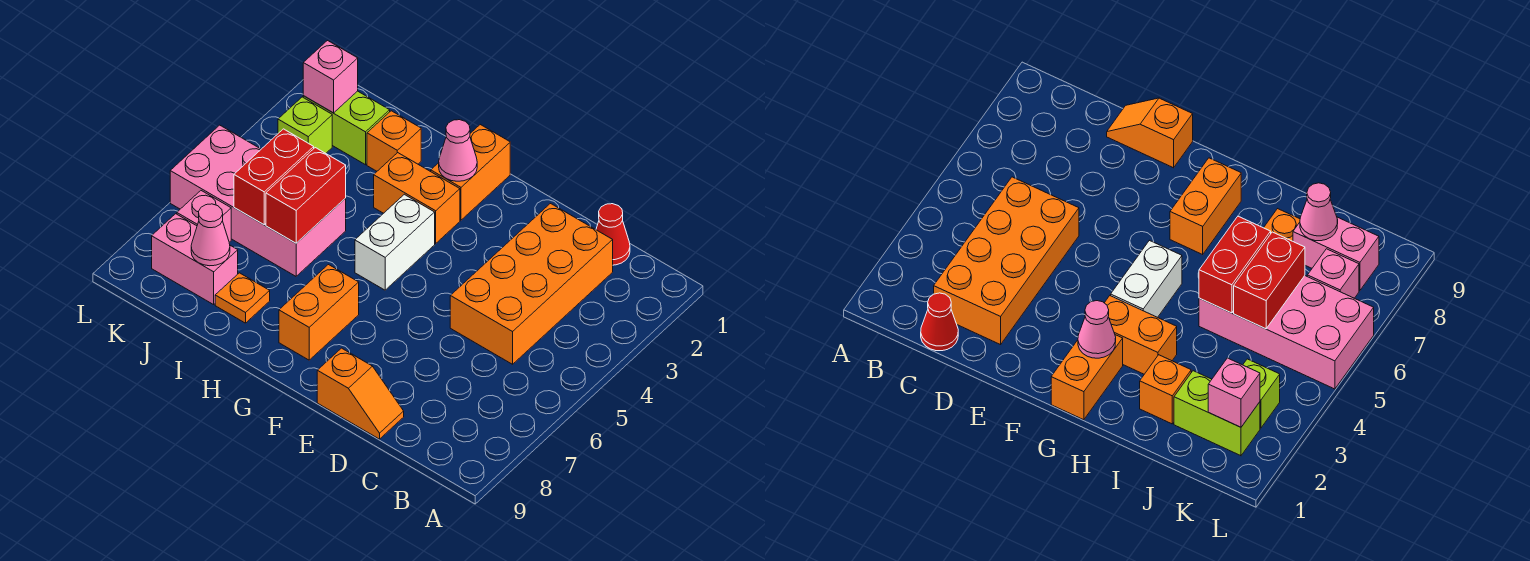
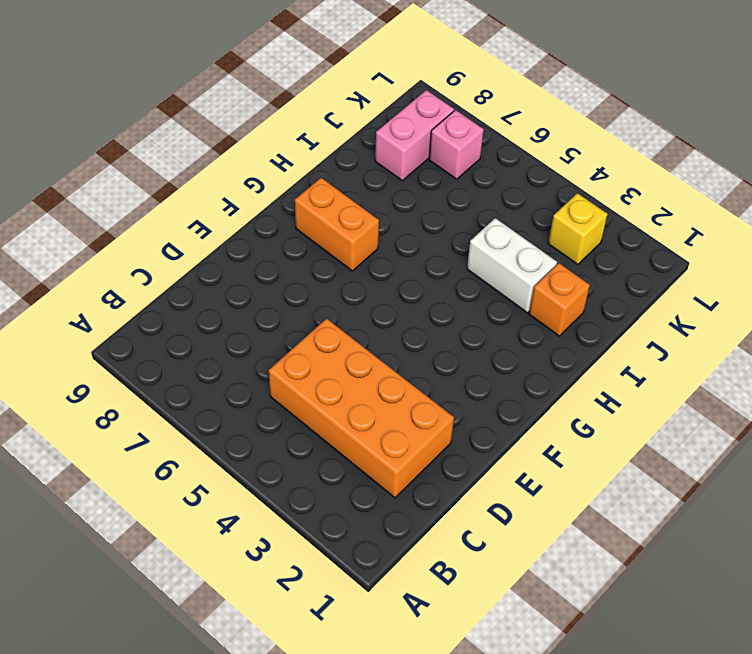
white 1x2 brick [467,218,557,313] -> white 1x2 brick moved to [355,194,435,290]
yellow 1x1 brick [548,193,608,265] -> lime 1x1 brick [278,97,332,153]
none -> red 1x1 cone [596,204,630,265]
none -> orange 1x2 slope [317,348,404,439]
none -> orange 1x2 brick [431,125,510,220]

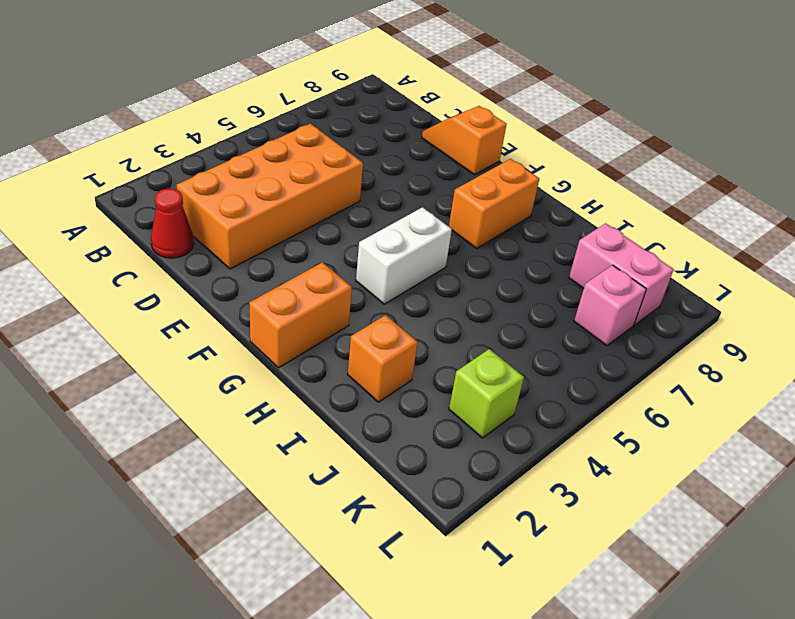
none -> orange 1x2 brick [374,153,460,243]
none -> pink 2x4 brick [170,125,346,276]
none -> orange 1x1 plate [215,273,270,323]

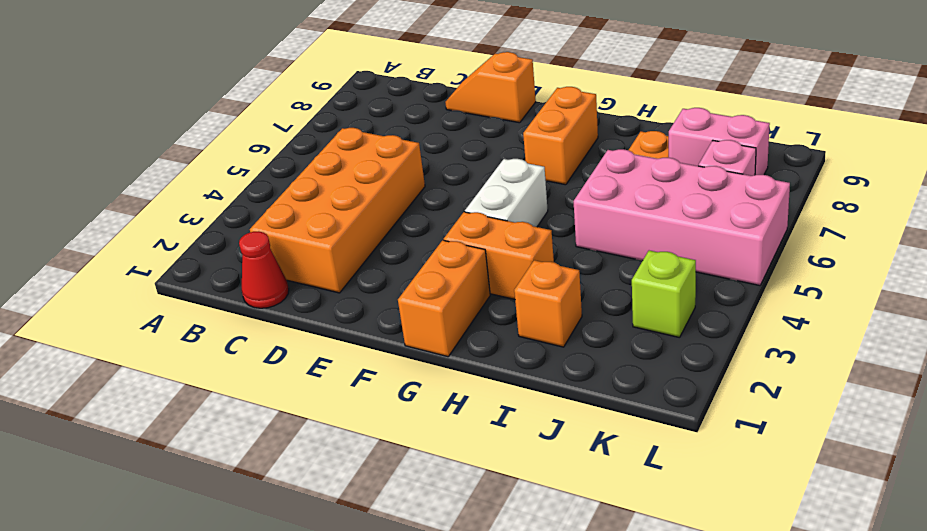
none -> lime 1x2 brick [303,91,390,165]
none -> pink 1x1 cone [439,120,477,181]
none -> red 1x2 brick [266,148,346,243]

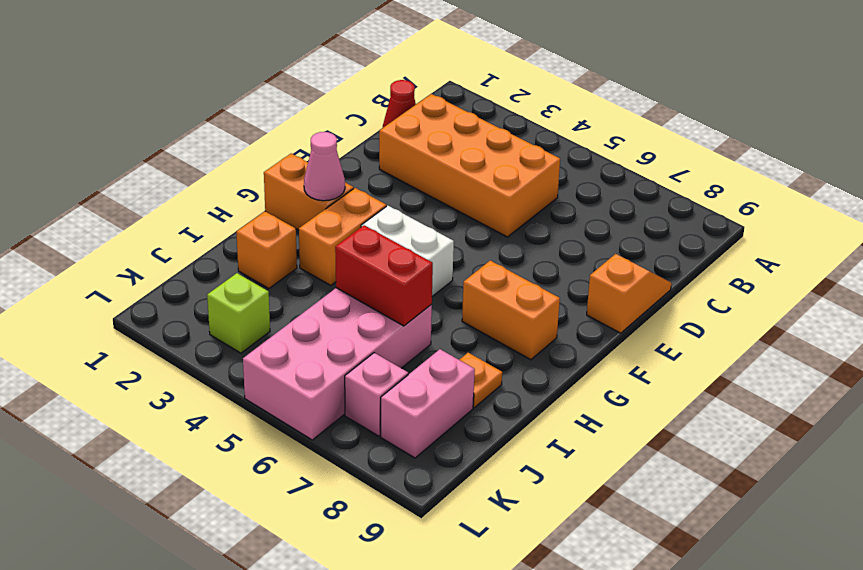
none -> lime 1x2 brick [303,91,390,165]
none -> red 1x2 brick [234,129,314,225]
none -> pink 1x1 cone [191,204,230,266]

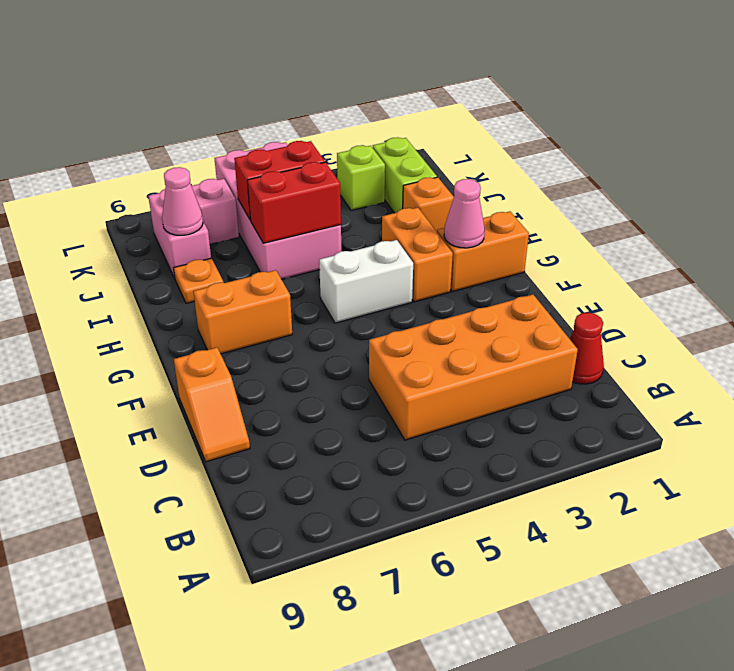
none -> pink 1x1 brick [303,41,358,113]

